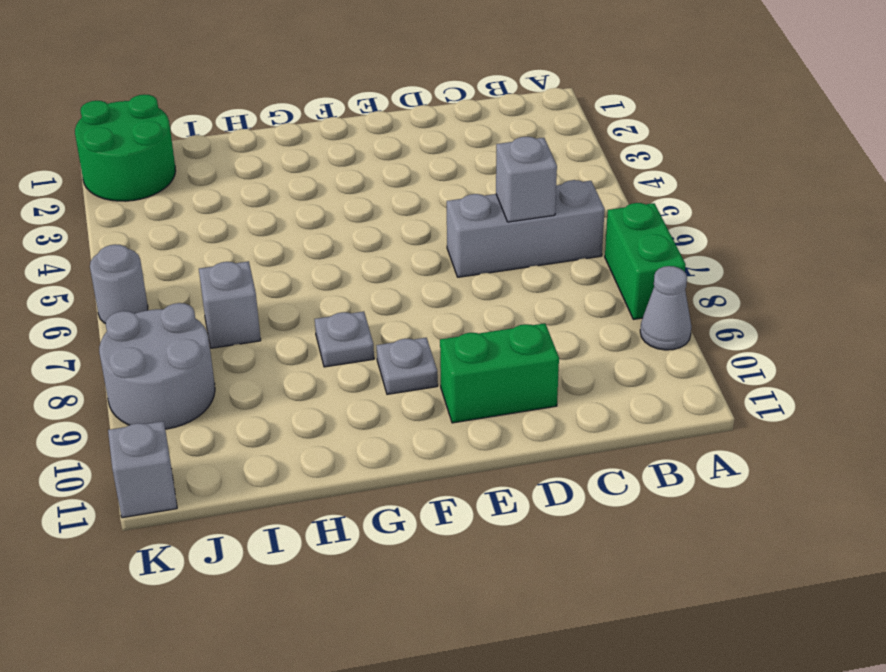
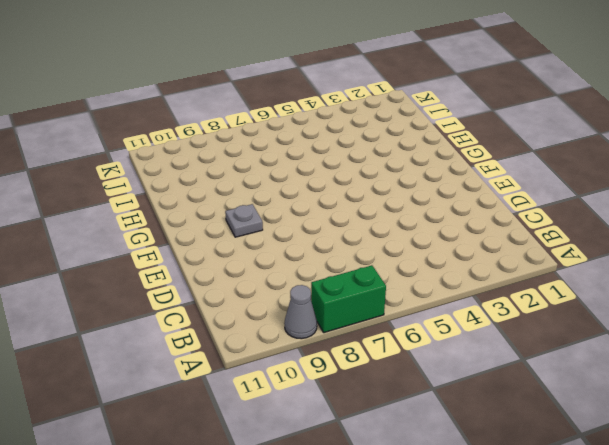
none -> grey 1x3 brick [447,180,605,277]
none -> green 1x2 brick [440,323,559,423]
none -> grey 1x1 plate [315,312,374,367]

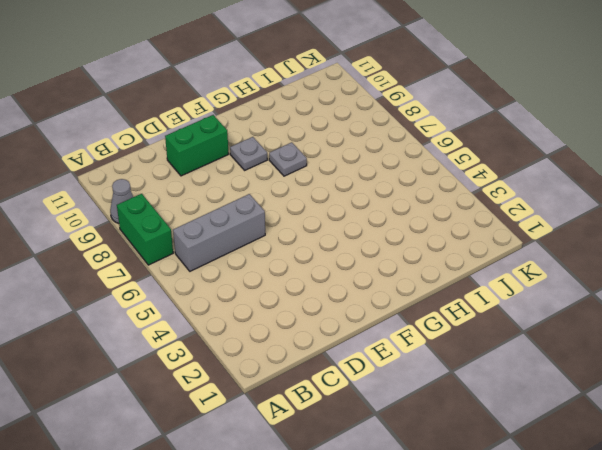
none -> grey 1x1 brick [199,261,261,348]
none -> green 2x2 round brick [75,94,176,201]
none -> grey 2x2 round brick [99,303,215,429]

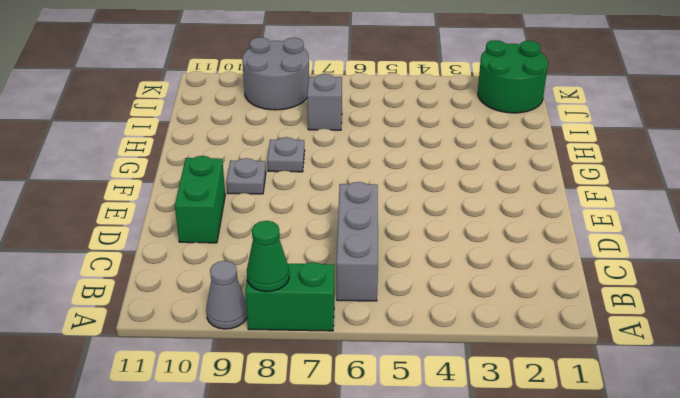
green 1x1 cone [247,221,289,292] -> none
none -> grey 1x1 round brick [90,244,148,324]
none -> grey 1x1 brick [108,421,177,518]
none -> grey 1x1 brick [496,137,557,222]

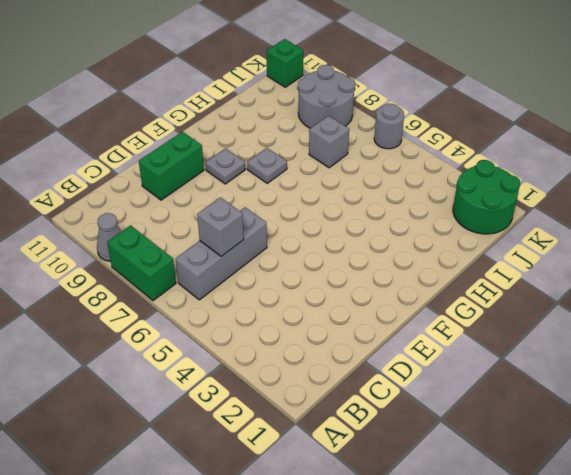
green 1x1 brick [267,39,303,87] -> grey 1x1 brick [108,421,177,518]

